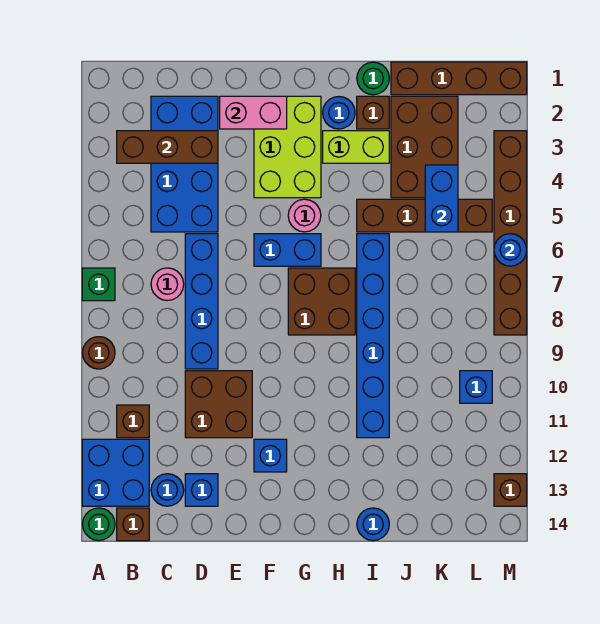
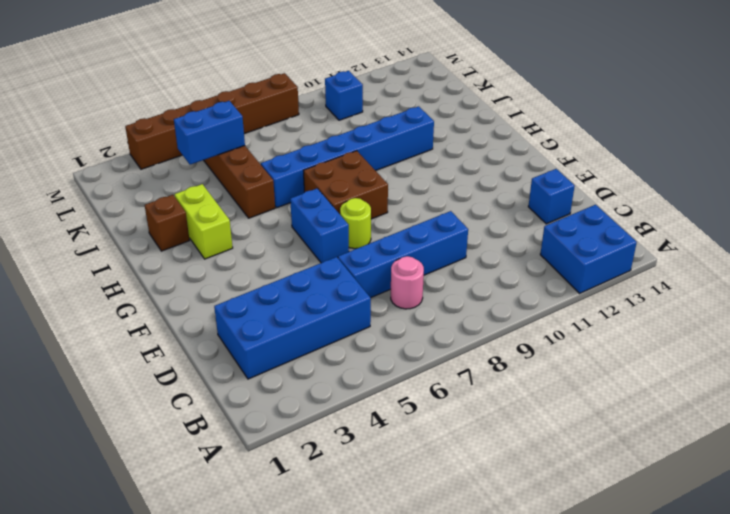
lime 1x1 round brick [340,198,371,249] -> none
none -> green 1x1 brick [82,268,115,301]
none -> brown 1x1 round brick [83,337,115,369]
none -> green 1x1 round brick [82,508,115,541]
none -> brown 1x1 brick [117,405,149,438]

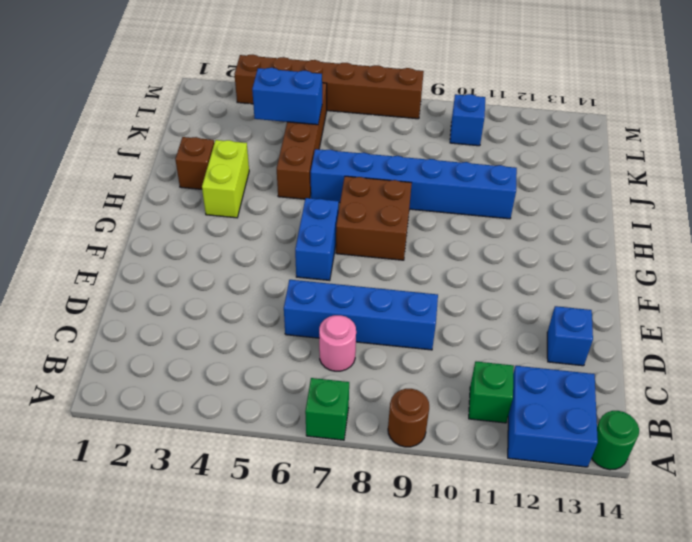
green 1x1 brick [469,362,514,423] -> brown 1x1 brick [117,405,149,438]
none -> brown 1x1 brick [117,508,149,541]
none -> blue 2x4 brick [151,96,218,232]
none -> blue 1x1 round brick [151,474,184,506]
none -> brown 2x2 brick [185,371,252,438]

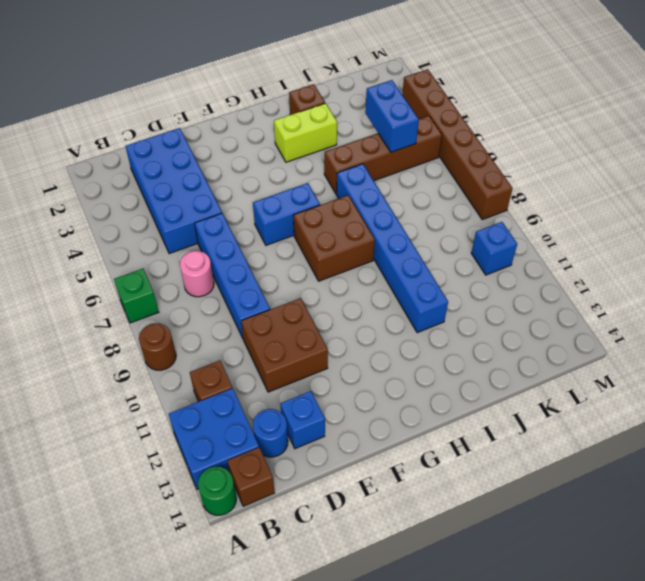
none -> lime 2x3 brick [254,96,321,198]
none -> blue 1x1 brick [254,439,287,472]
none -> pink 1x1 round brick [288,199,321,232]
none -> blue 1x1 round brick [323,97,355,129]

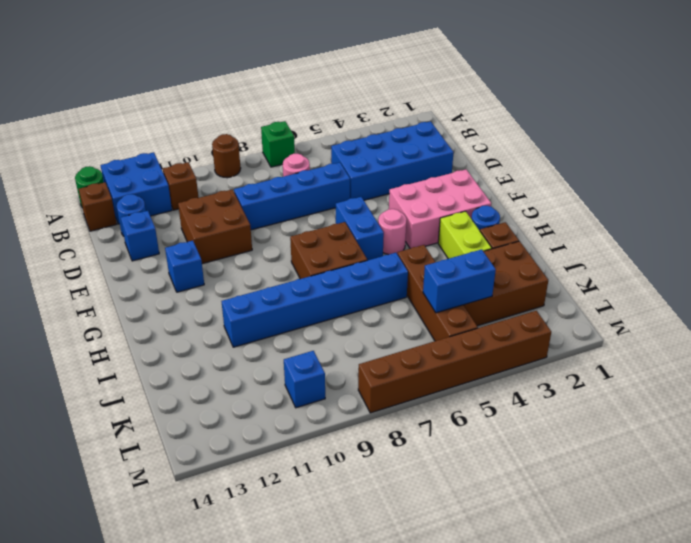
pink 2x3 brick [389,170,491,249] -> lime 2x3 brick [254,96,321,198]
none -> green 1x1 round brick [357,62,389,95]
none -> blue 1x1 round brick [357,508,389,541]
none -> brown 1x4 brick [391,62,527,95]
none -> brown 1x1 brick [494,474,527,506]

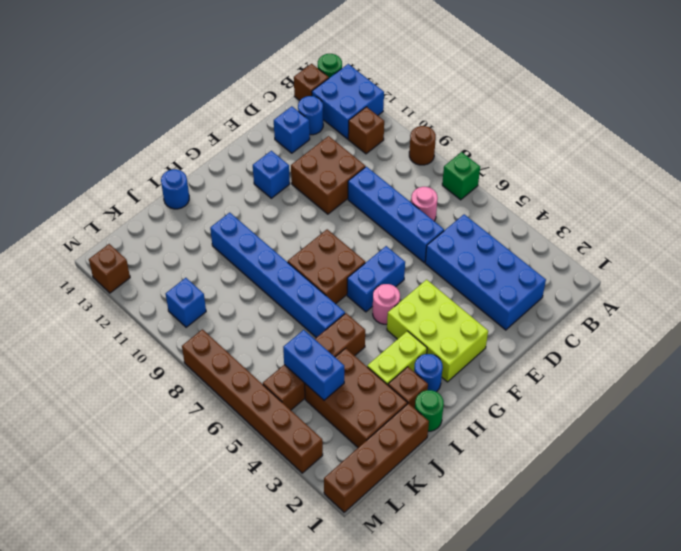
none -> brown 1x3 brick [117,131,218,163]
none -> pink 1x2 brick [220,96,287,129]
none -> blue 1x1 round brick [494,234,527,266]

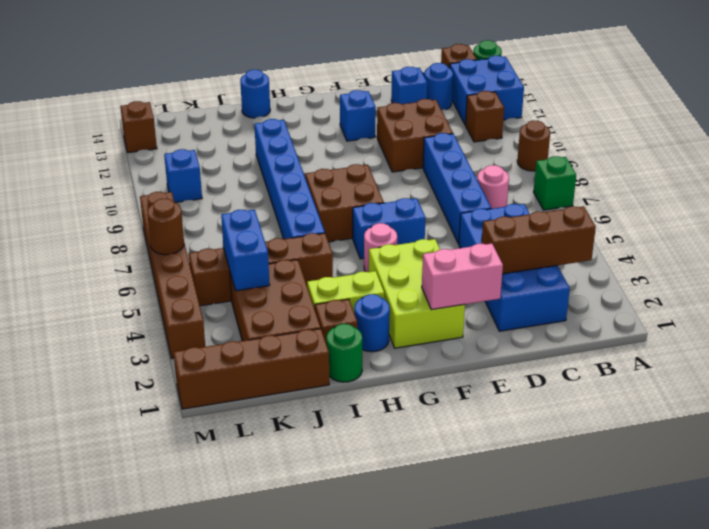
brown 1x1 round brick [147,199,184,255] -> blue 1x1 round brick [494,234,527,266]

